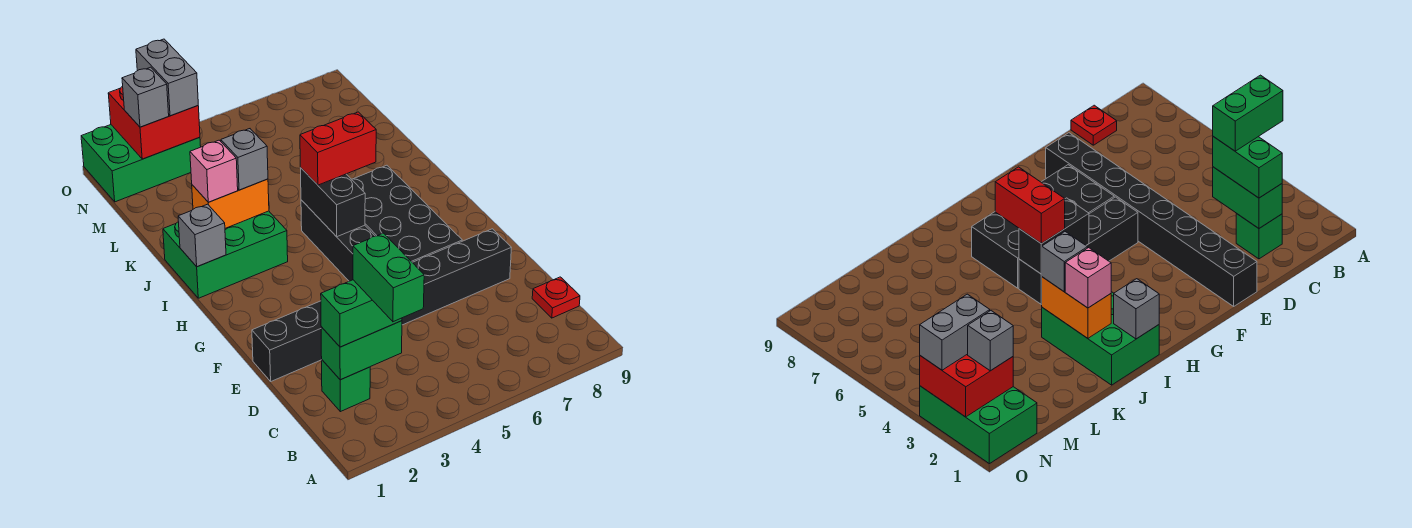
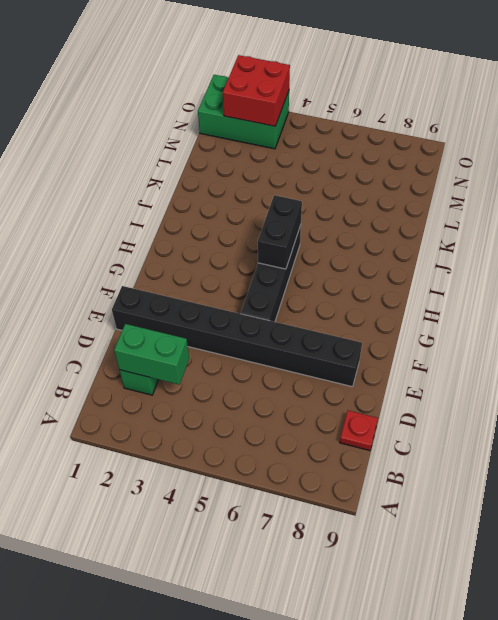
none -> black 2x4 brick [352,165,462,262]
none -> green 2x3 brick [163,211,288,298]
none -> grey 1x1 brick [178,204,226,267]

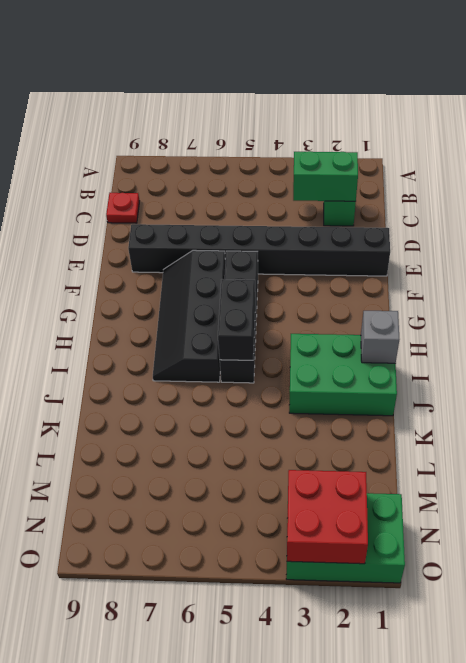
black 2x4 slope [153,250,225,382] -> black 2x4 brick [352,165,462,262]
none -> orange 1x2 brick [192,179,269,228]
none -> green 1x2 brick [321,280,402,347]
none -> red 1x2 brick [300,112,376,185]

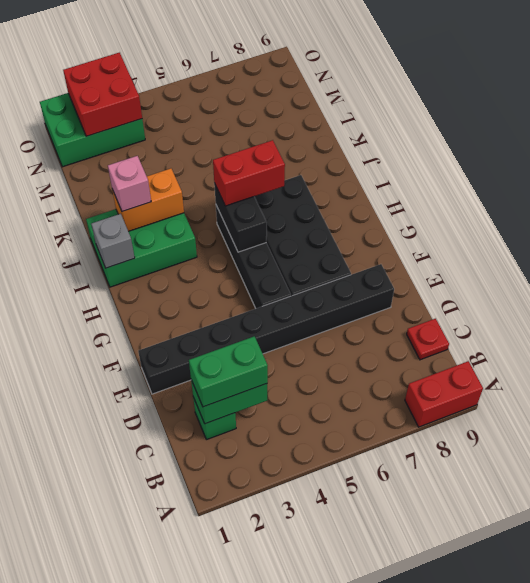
red 1x2 brick [405,361,483,427] -> none
none -> grey 1x1 brick [221,129,268,190]
none -> grey 1x1 brick [122,67,169,127]
none -> grey 1x2 brick [136,39,198,116]

